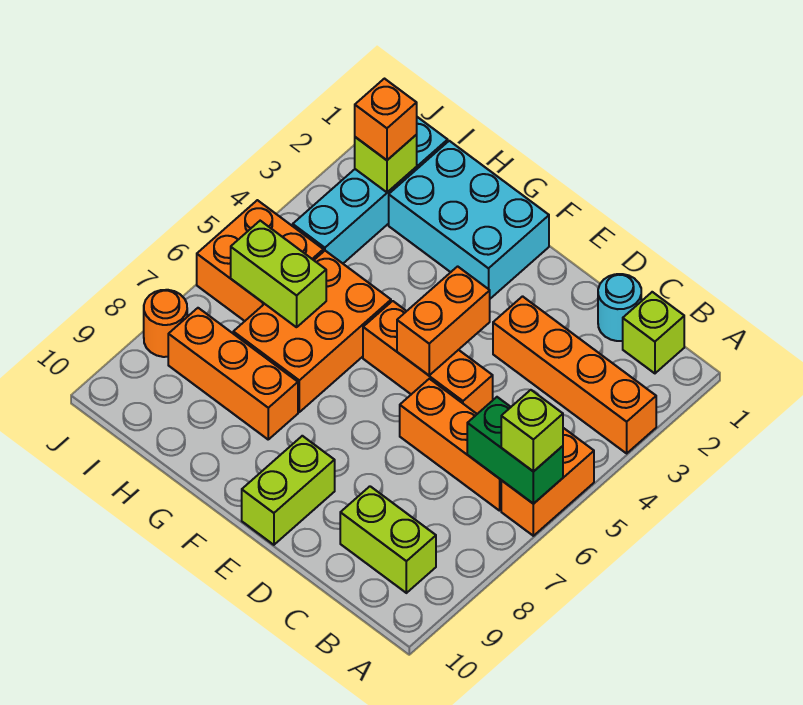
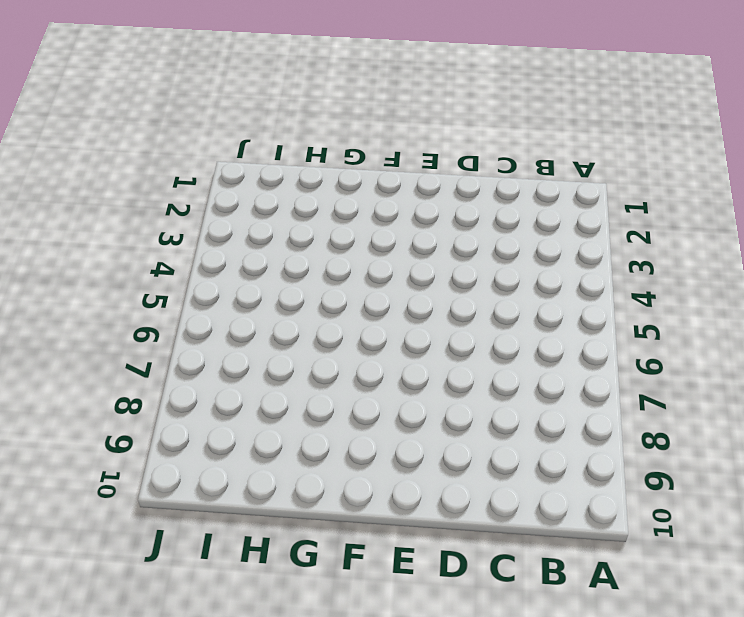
none -> orange 1x4 brick [493,296,656,453]
none -> orange 1x2 brick [501,428,594,536]
none -> lime 1x1 brick [623,292,684,373]

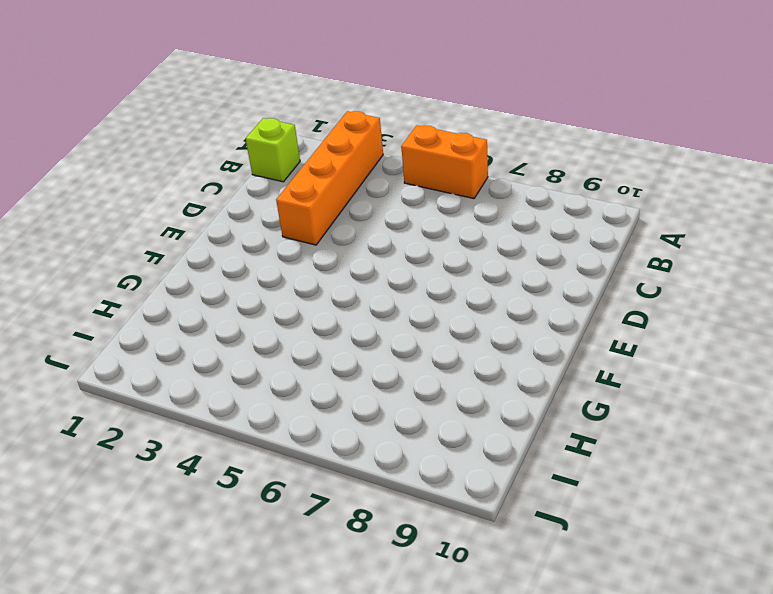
none -> orange 1x3 brick [400,379,501,511]
none -> lime 1x2 brick [340,486,436,593]
none -> cyan 1x1 round brick [598,274,641,341]

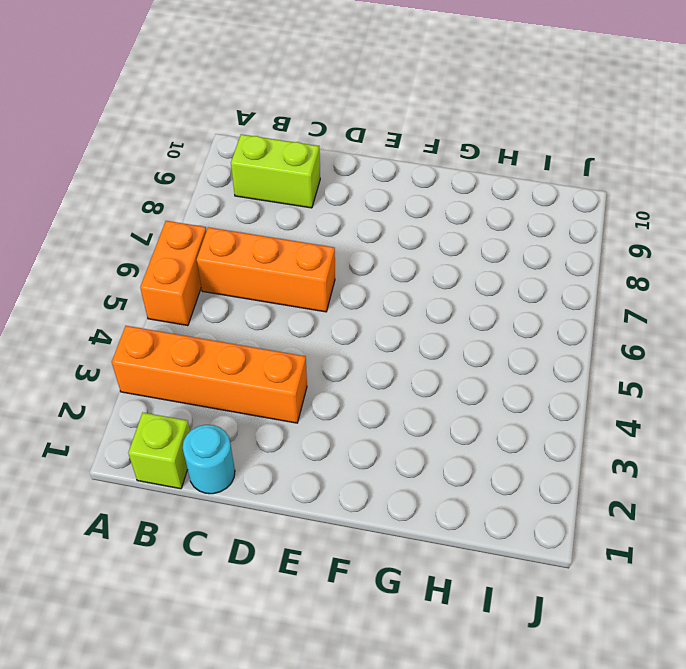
none -> orange 1x3 brick [363,301,493,414]
none -> lime 1x2 brick [242,436,335,545]
none -> cyan 2x3 brick [389,141,549,299]

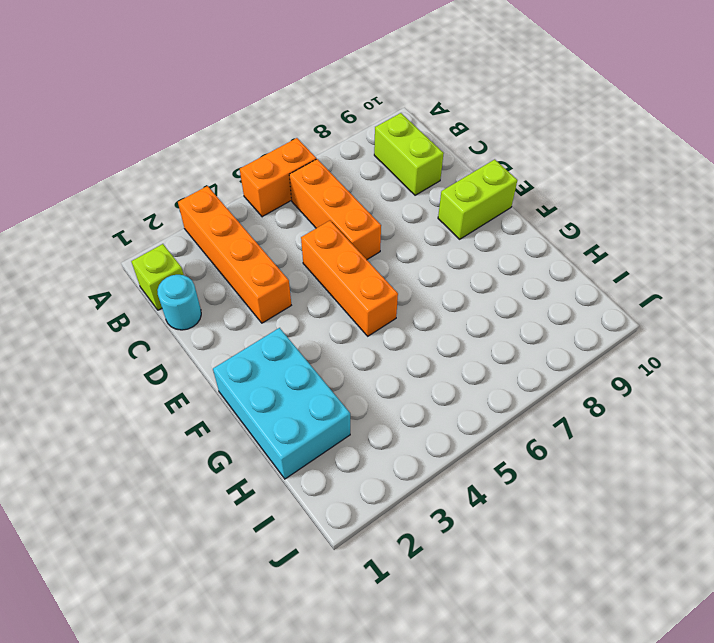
none -> orange 2x3 brick [233,251,391,412]
none -> orange 1x3 brick [168,308,298,439]
none -> cyan 1x4 brick [293,117,448,263]

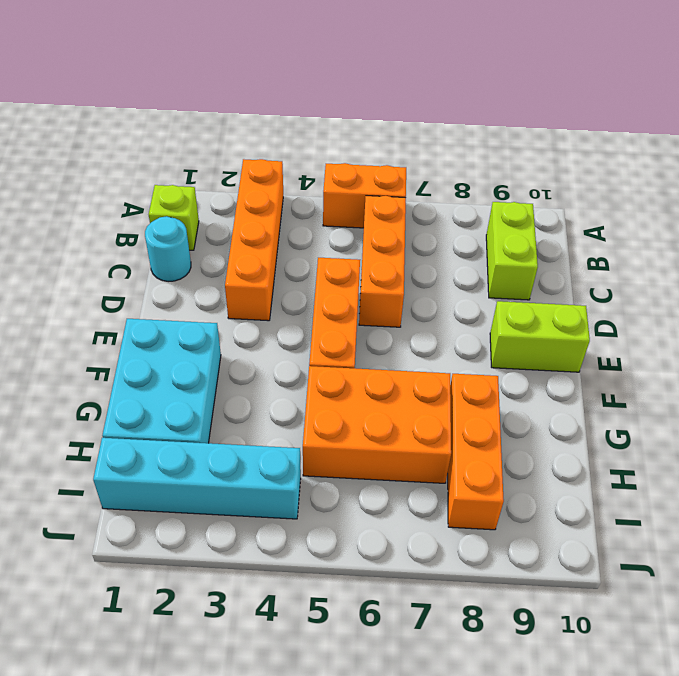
none -> orange 2x2 brick [197,200,323,321]
none -> orange 1x1 round brick [144,290,187,357]
none -> green 1x2 brick [467,397,563,504]

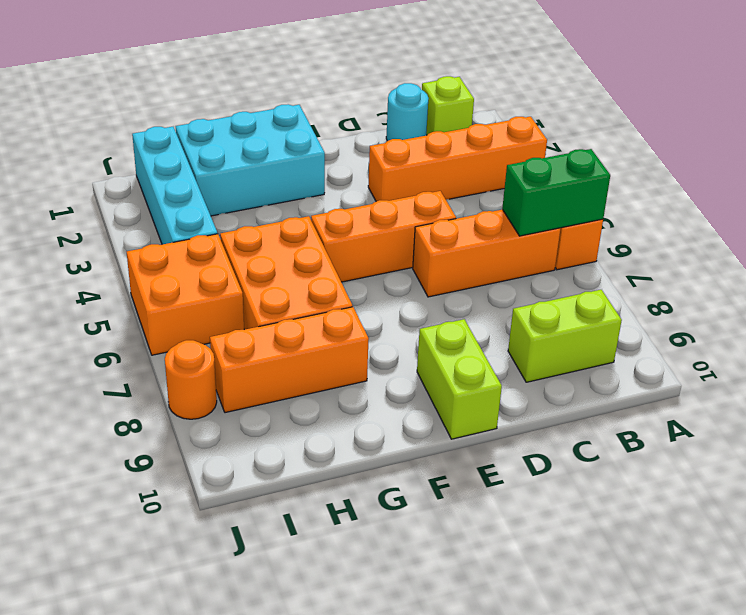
none -> orange 1x2 brick [397,266,490,375]
none -> lime 1x2 brick [231,221,326,327]
none -> lime 1x1 brick [355,135,417,192]

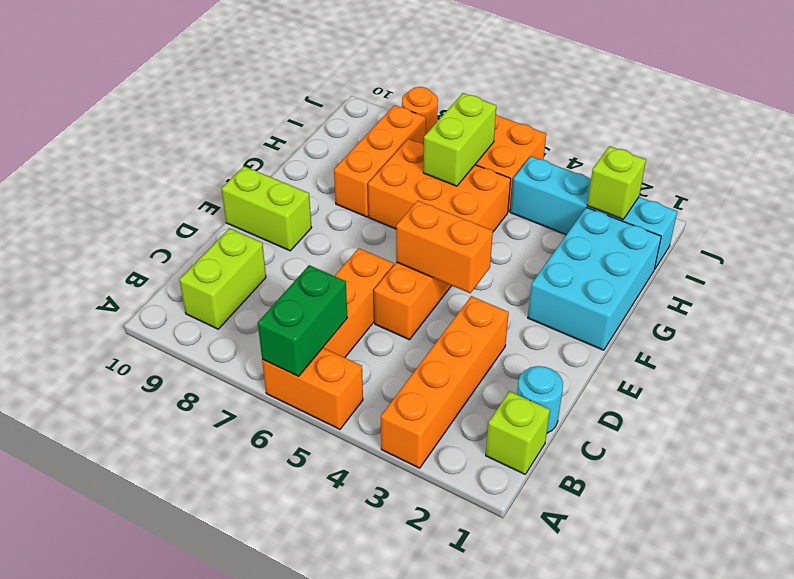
none -> lime 1x1 brick [501,390,563,472]
none -> orange 1x1 brick [355,79,417,160]

